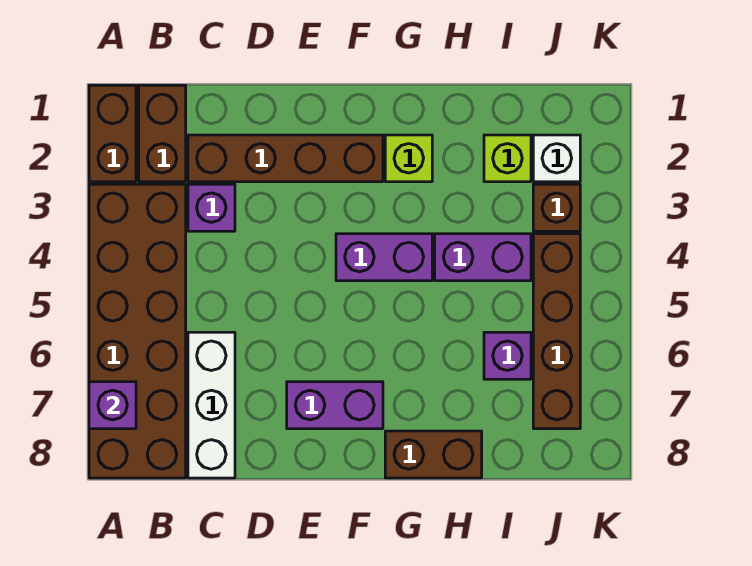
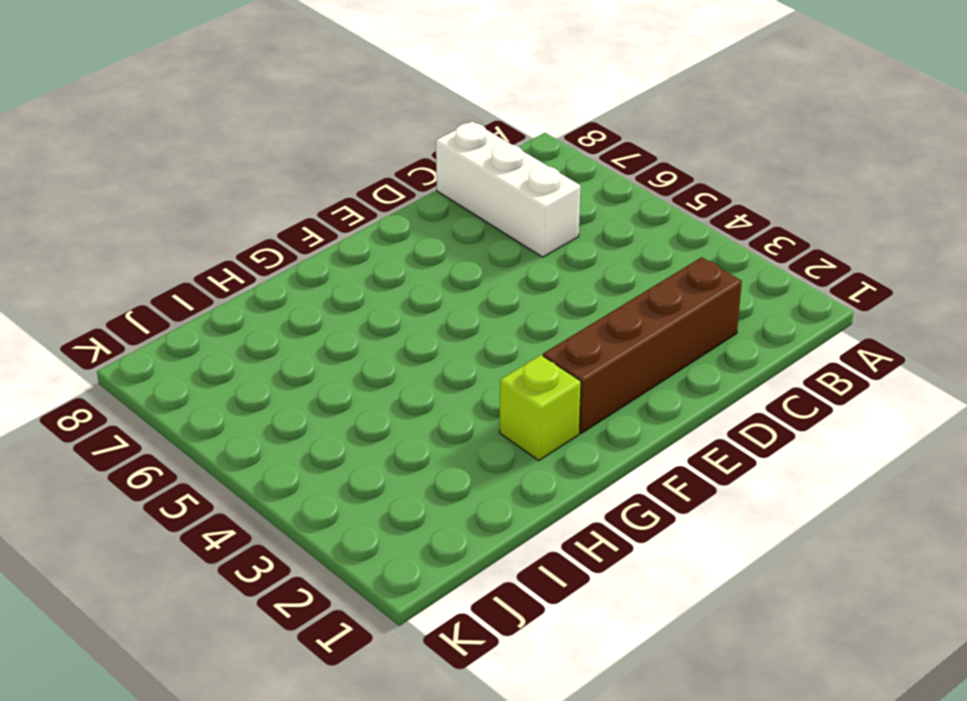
none -> brown 1x2 brick [89,85,136,182]
none -> brown 2x6 brick [89,184,186,478]
none -> brown 1x2 brick [139,85,186,182]

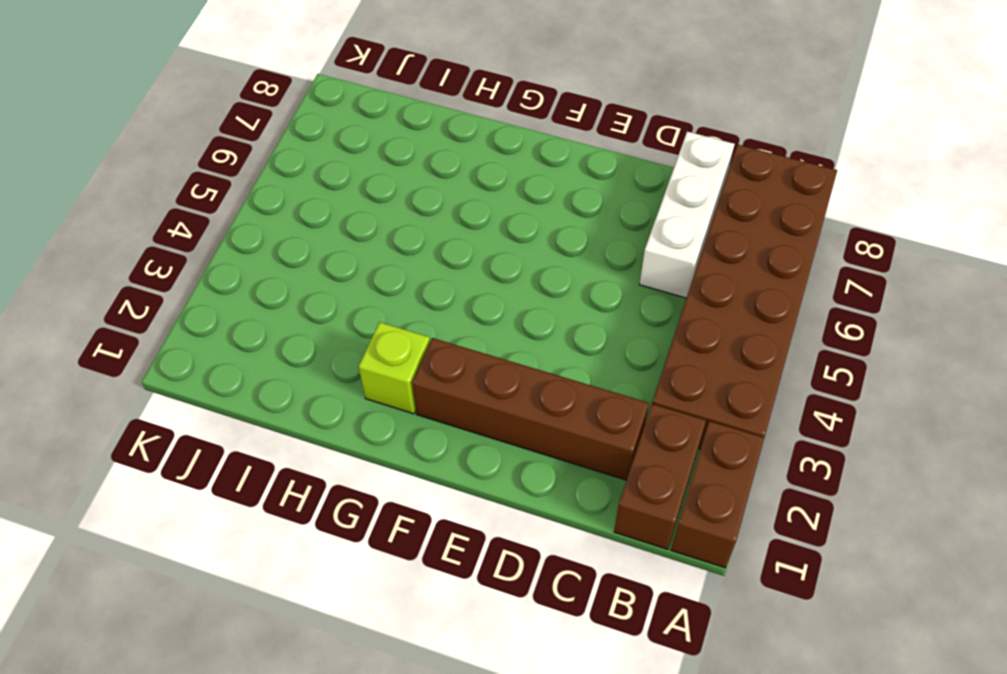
none -> purple 1x1 brick [188,184,235,231]
none -> purple 1x2 brick [287,382,383,429]
none -> purple 1x2 brick [336,234,432,281]

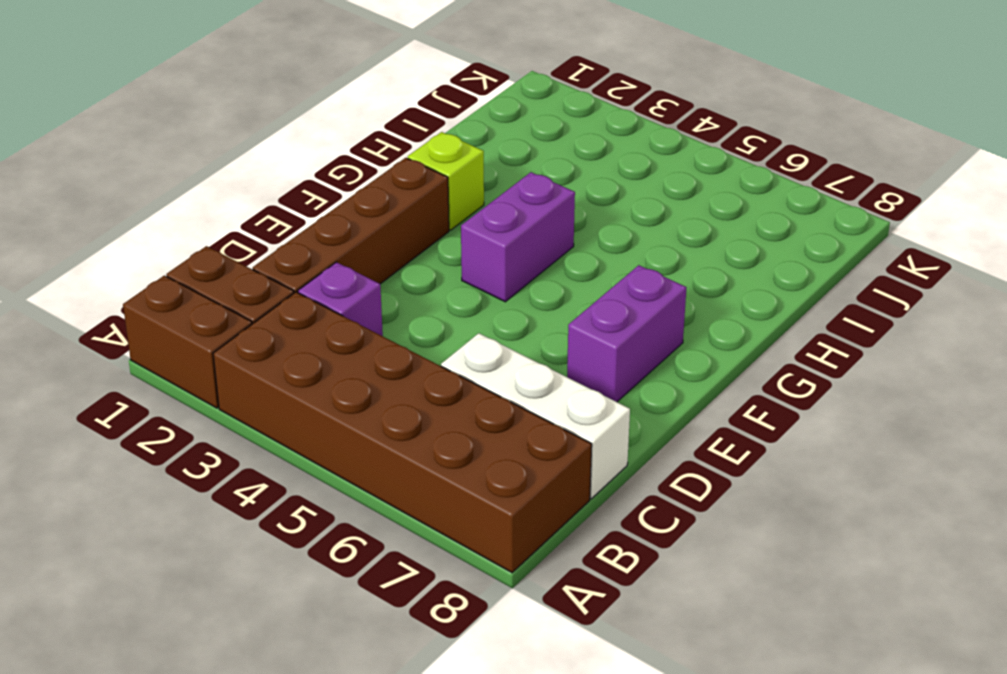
none -> brown 1x2 brick [385,431,482,478]
none -> purple 1x2 brick [435,234,531,281]
none -> lime 1x1 brick [484,135,531,182]

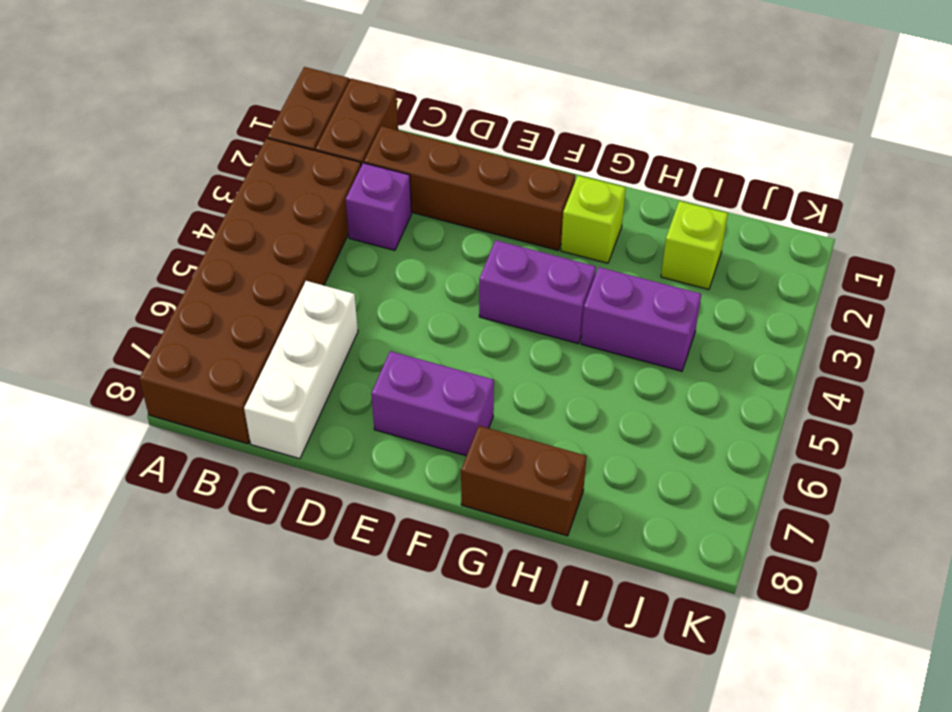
none -> purple 1x1 brick [484,332,531,379]
none -> white 1x1 brick [533,135,580,182]
none -> brown 1x1 brick [533,184,580,231]

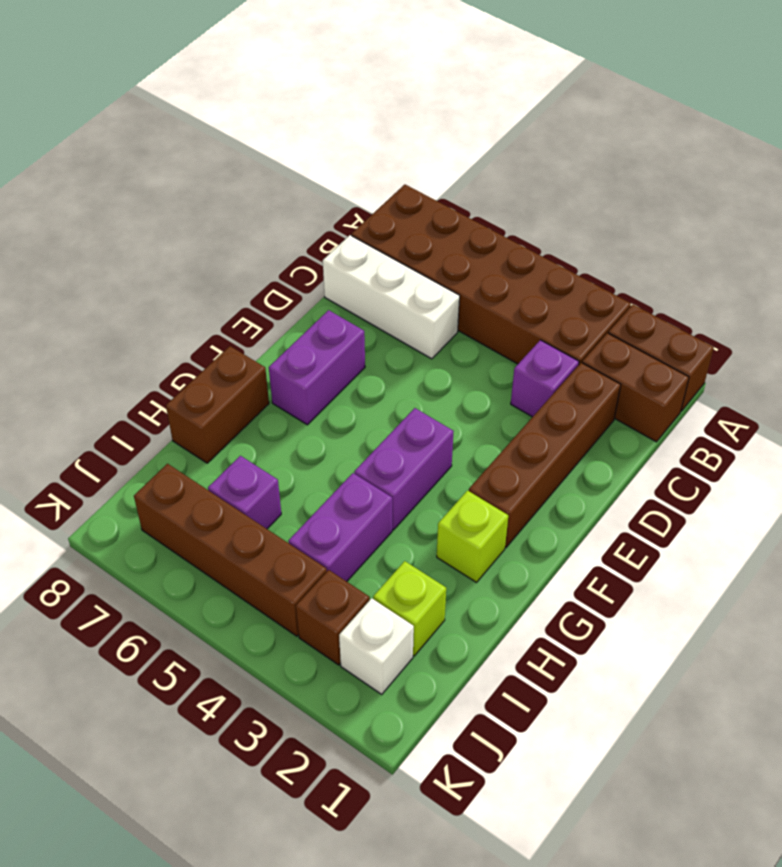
none -> purple 1x1 brick [89,382,136,429]

